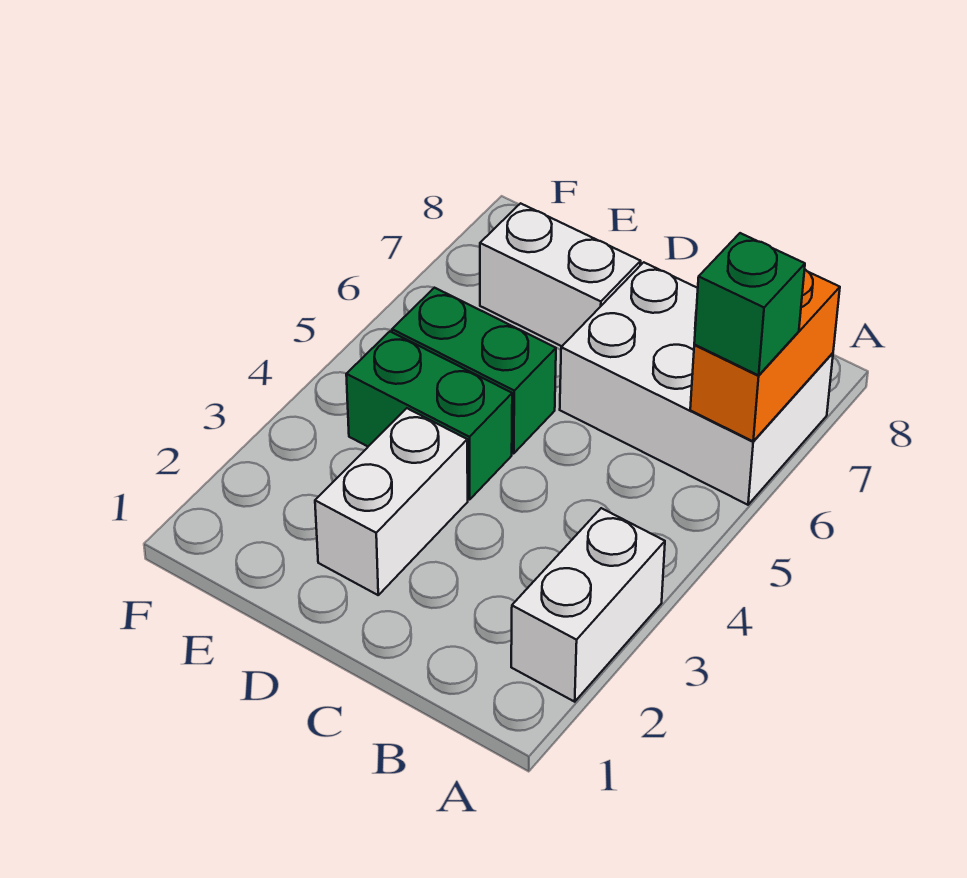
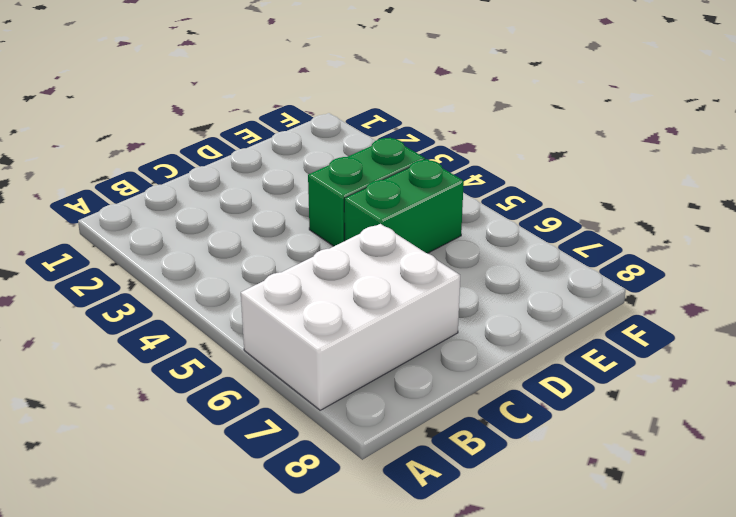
none -> white 1x2 brick [511,508,665,702]
none -> white 1x2 brick [315,408,468,595]

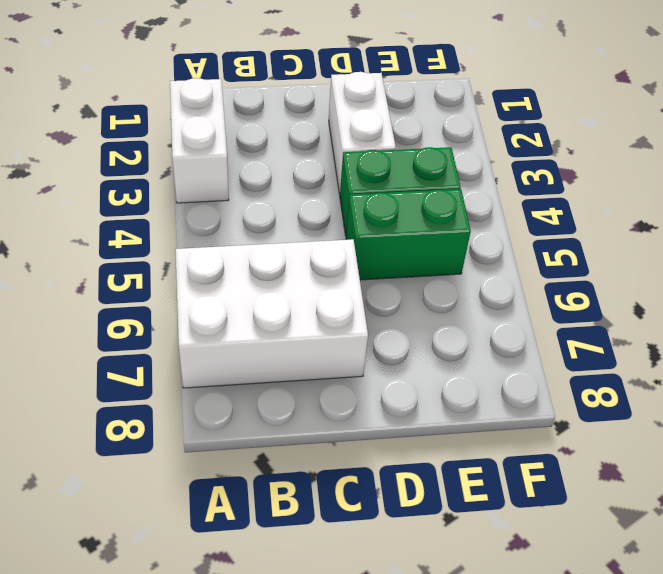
none -> white 1x2 brick [480,203,641,346]
none -> orange 1x2 brick [690,270,840,441]

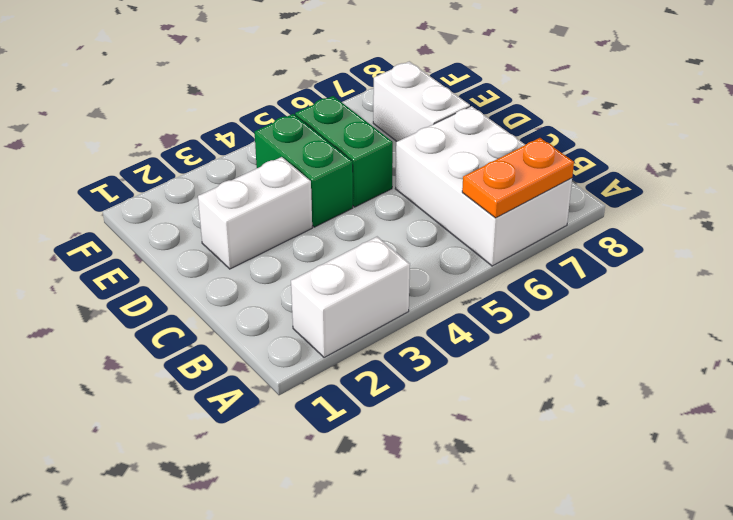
orange 1x2 plate [462,138,574,218] -> orange 1x2 brick [690,270,840,441]
none -> green 1x1 brick [694,233,805,375]

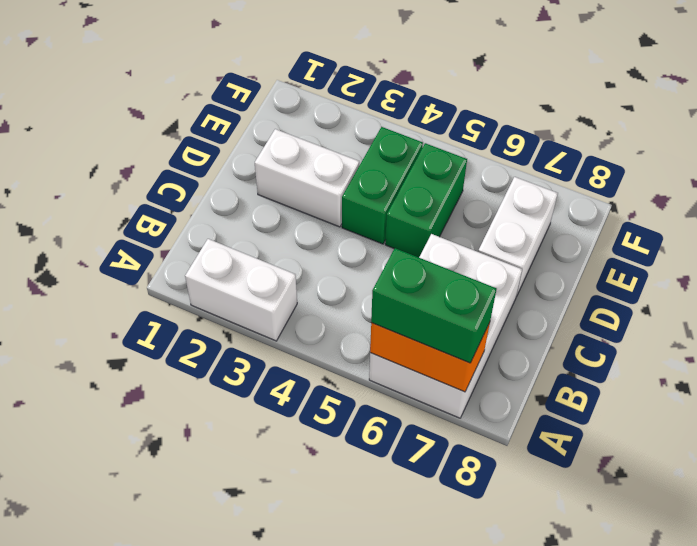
green 1x2 brick [371,248,497,363] -> green 1x1 brick [694,233,805,375]

